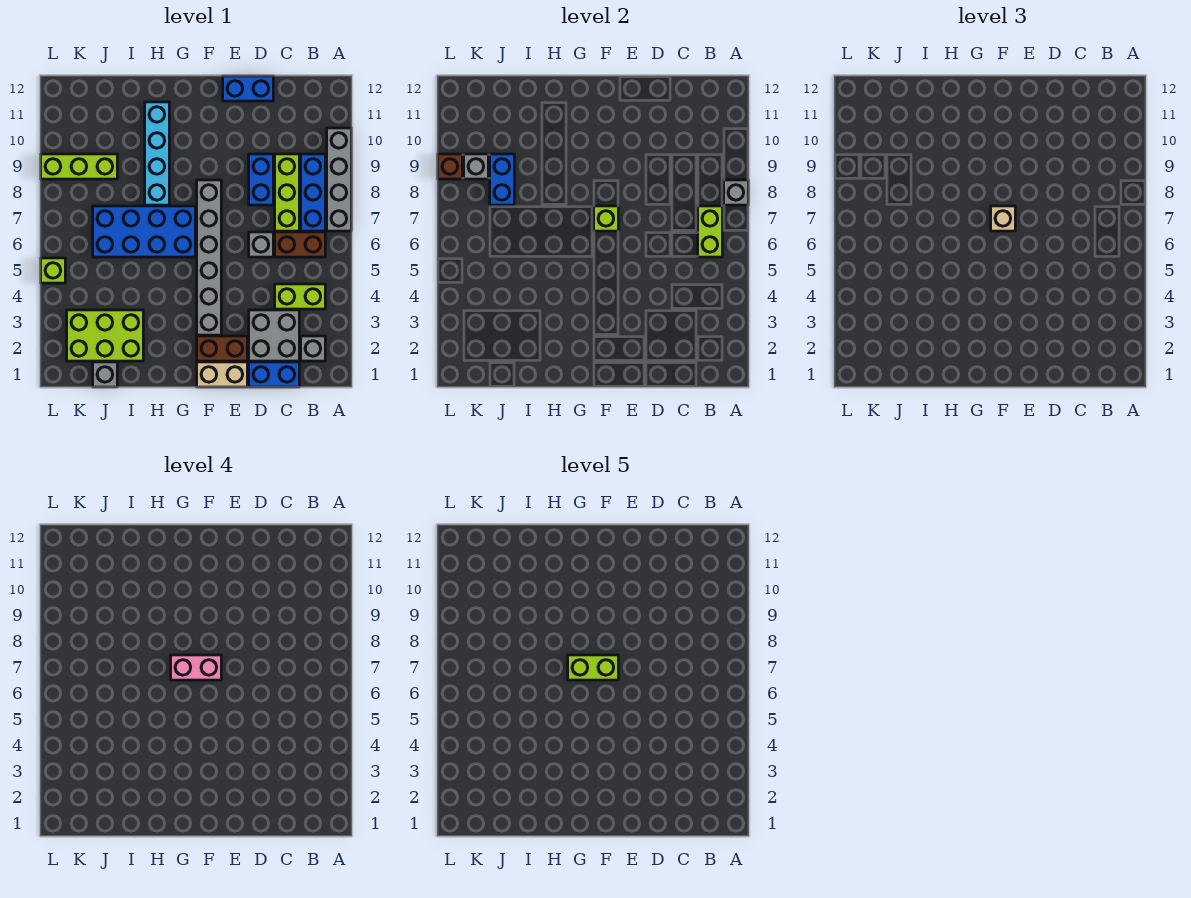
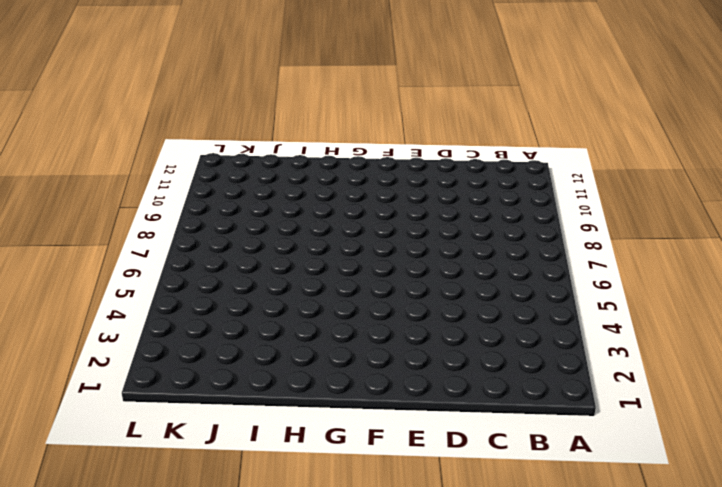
none -> grey 1x4 brick [327,128,351,231]
none -> grey 1x1 brick [301,336,325,361]
none -> lime 1x2 brick [275,284,325,309]

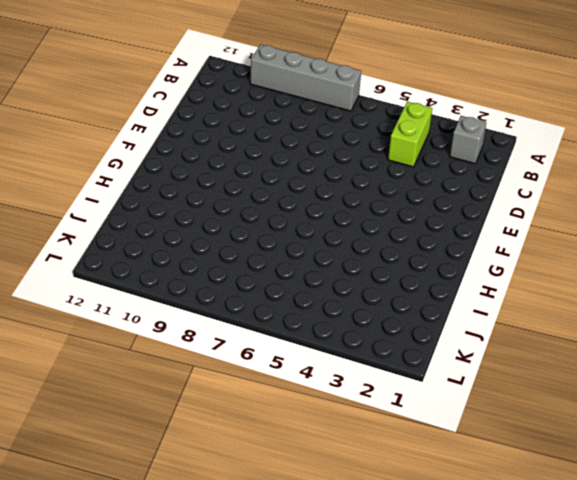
none -> brown 1x2 brick [275,232,325,257]
none -> blue 1x3 brick [301,154,325,231]
none -> blue 1x2 brick [249,362,299,387]

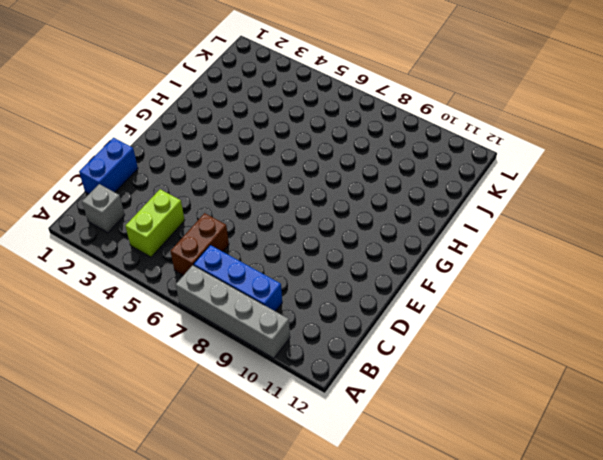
none -> grey 2x2 brick [249,310,299,361]
none -> lime 1x3 brick [275,154,299,231]
none -> grey 1x1 brick [249,232,273,257]

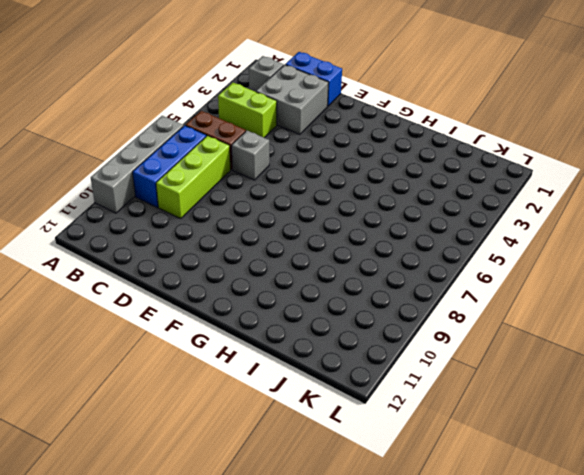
none -> blue 1x2 brick [249,154,273,205]
none -> blue 1x2 brick [223,76,273,101]
none -> tan 1x2 brick [197,362,247,387]

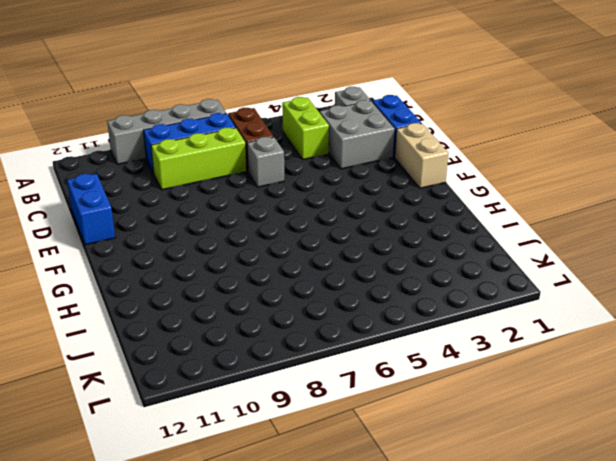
none -> blue 1x2 brick [249,154,273,205]
none -> brown 1x2 brick [197,336,247,361]
none -> grey 1x6 brick [197,180,221,335]

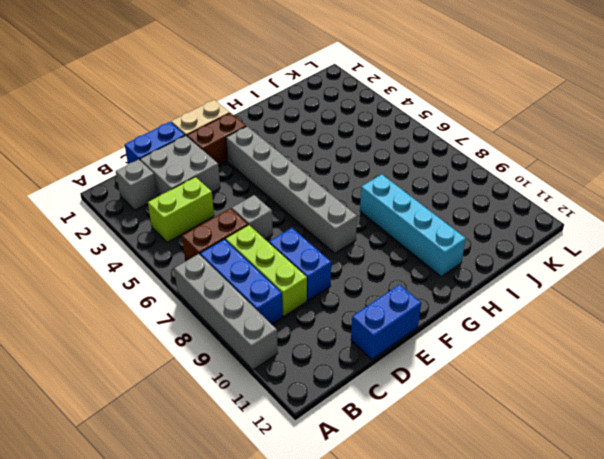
none -> blue 2x4 brick [93,206,195,257]
none -> lime 2x3 brick [67,310,143,361]
none -> grey 1x1 brick [93,362,117,387]

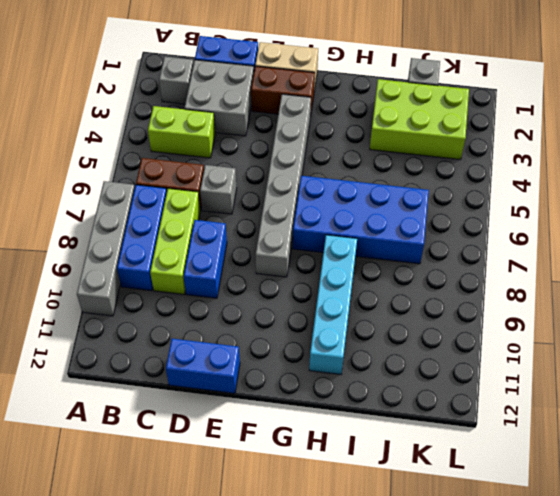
none -> lime 1x3 brick [41,154,117,179]
none -> lime 1x1 brick [41,258,65,283]
none -> grey 1x1 brick [724,180,748,205]

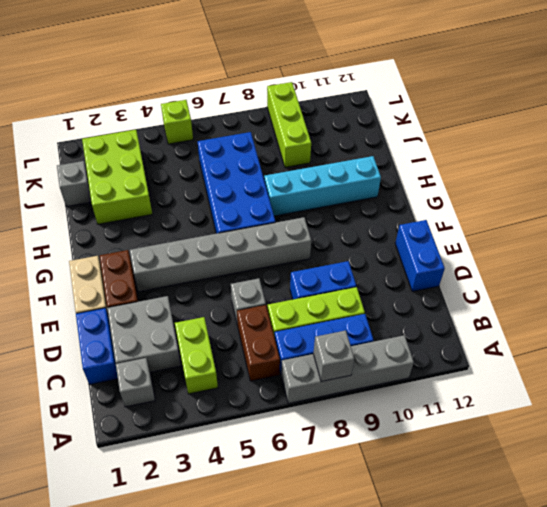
none -> lime 1x2 brick [698,206,722,257]
none -> lime 1x1 brick [594,206,618,231]
none -> blue 1x2 brick [490,154,514,205]

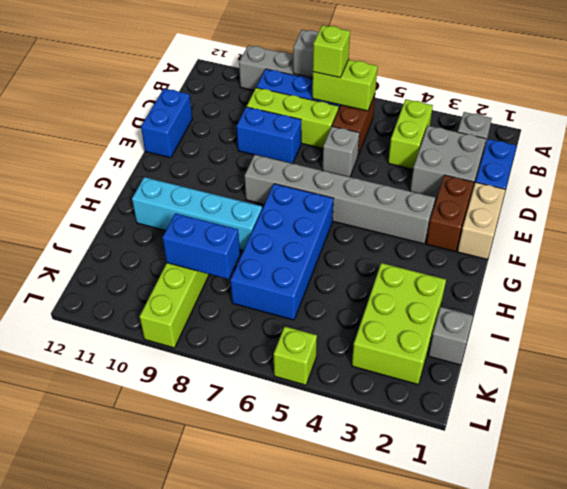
lime 1x1 brick [313,25,350,78] -> lime 1x1 brick moved to [594,206,618,231]
none -> grey 1x1 brick [464,154,488,179]
none -> brown 1x1 brick [438,154,462,179]
none -> tan 1x1 brick [991,206,1015,231]

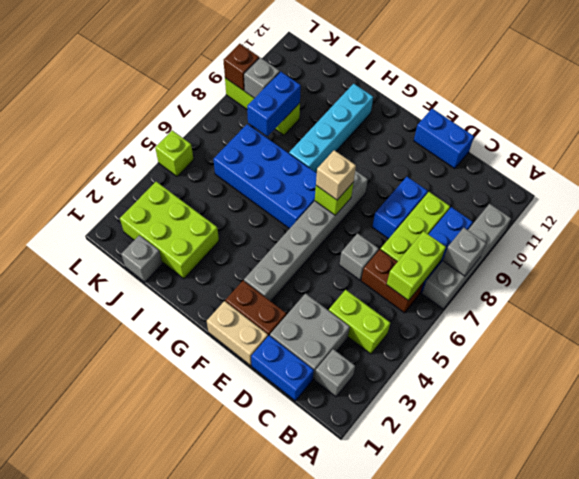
none -> pink 1x2 brick [171,655,221,680]
none -> lime 1x2 brick [568,655,618,680]

